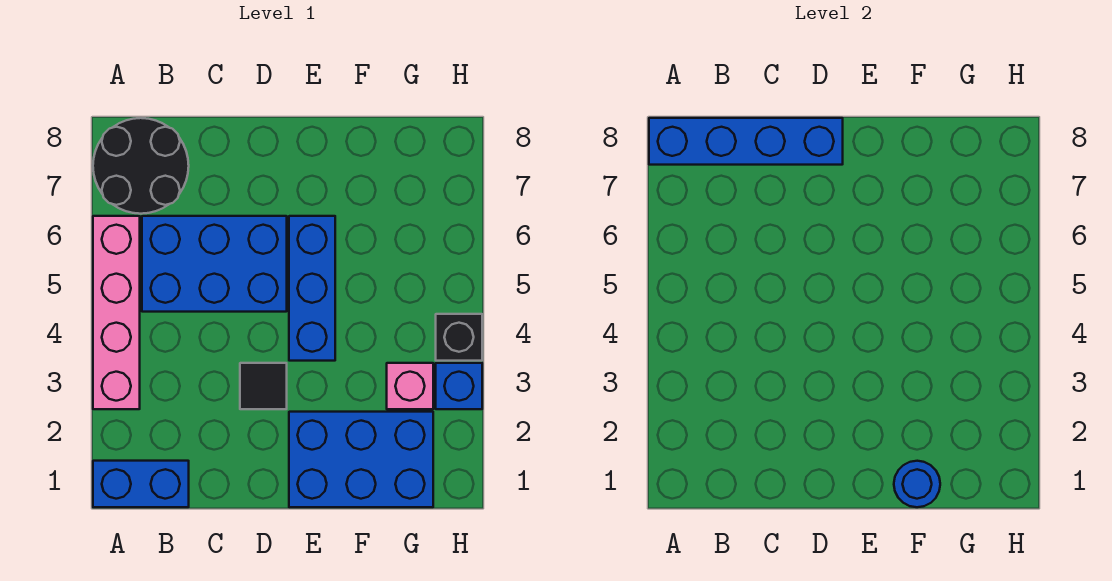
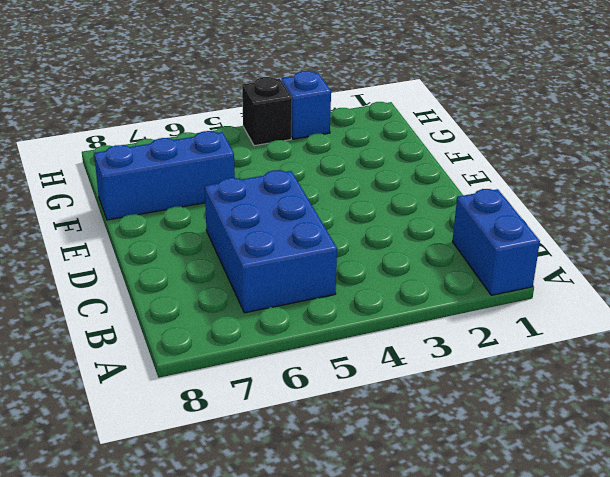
blue 1x3 brick [94,131,235,220] -> blue 1x3 brick moved to [289,216,335,361]
none -> pink 1x4 brick [93,216,140,409]
none -> black 2x2 round brick [93,118,189,214]
none -> black 1x1 tile [240,363,287,409]

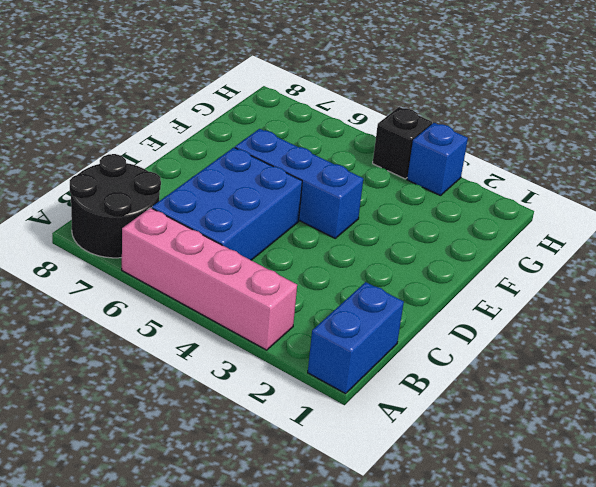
none -> black 1x1 tile [240,363,287,409]
none -> blue 2x3 brick [289,412,433,507]
none -> pink 1x1 brick [387,363,433,409]

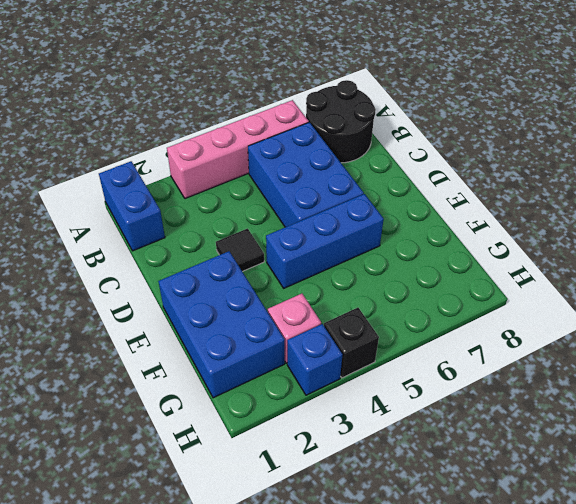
none -> blue 1x4 brick [649,118,843,165]
none -> blue 1x1 round brick [894,461,940,507]

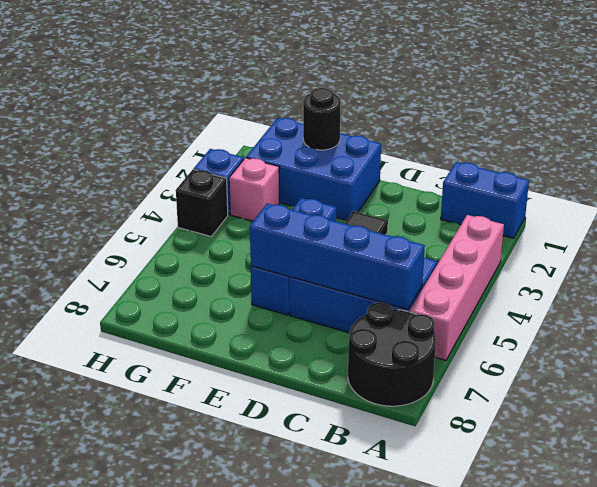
blue 1x4 brick [250,203,425,309] -> blue 1x4 brick moved to [649,118,843,165]
black 1x1 round brick [303,88,341,150] -> blue 1x1 round brick [894,461,940,507]

